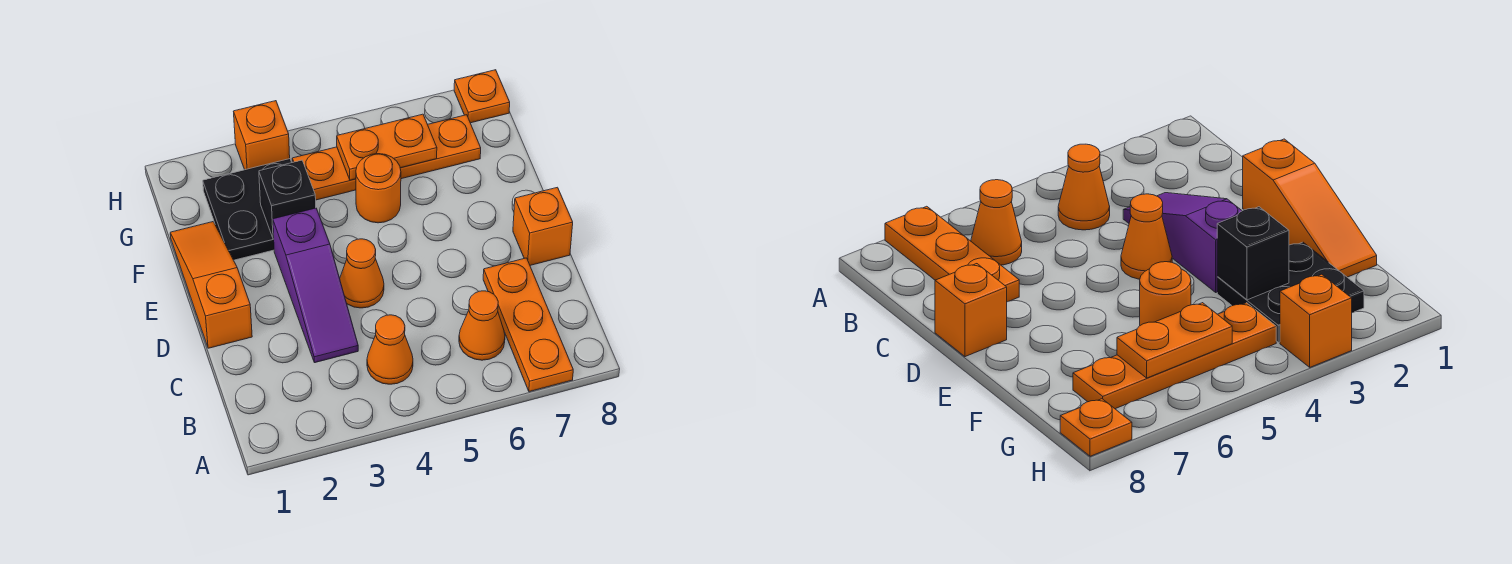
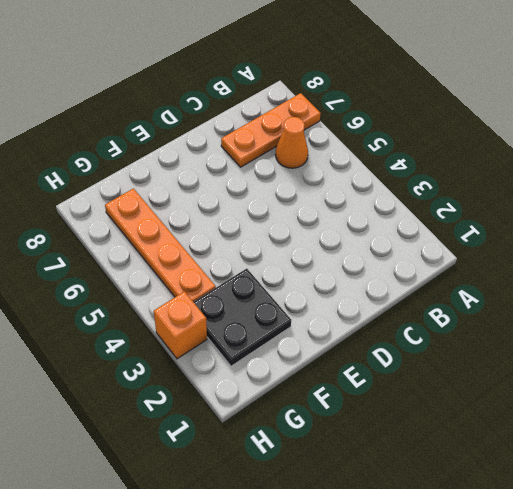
none -> orange 1x1 cone [367,315,413,384]
none -> purple 1x3 slope [273,208,358,363]
none -> orange 1x3 slope [170,222,252,348]

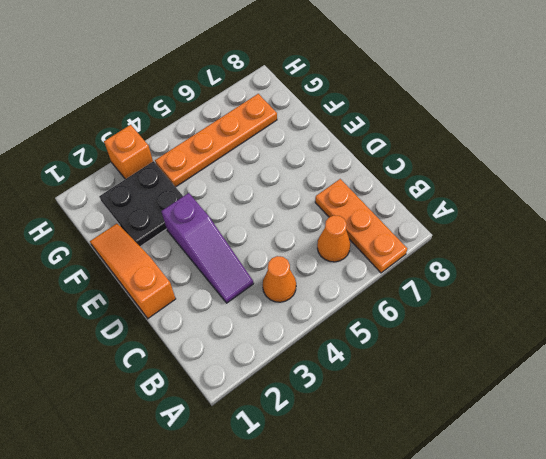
none -> orange 1x1 cone [340,239,384,308]
none -> orange 1x1 brick [513,187,573,265]
none -> orange 1x1 round brick [356,154,401,223]

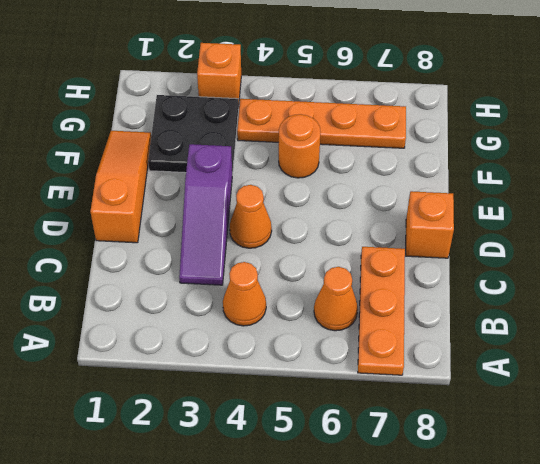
none -> orange 1x1 plate [454,70,510,123]
none -> black 1x1 brick [259,160,316,239]
none -> orange 1x2 plate [337,114,437,180]

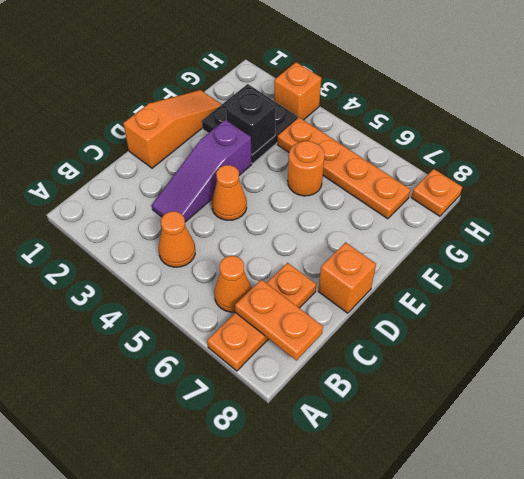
orange 1x2 plate [235,280,323,360] -> orange 1x2 plate moved to [337,114,437,180]

